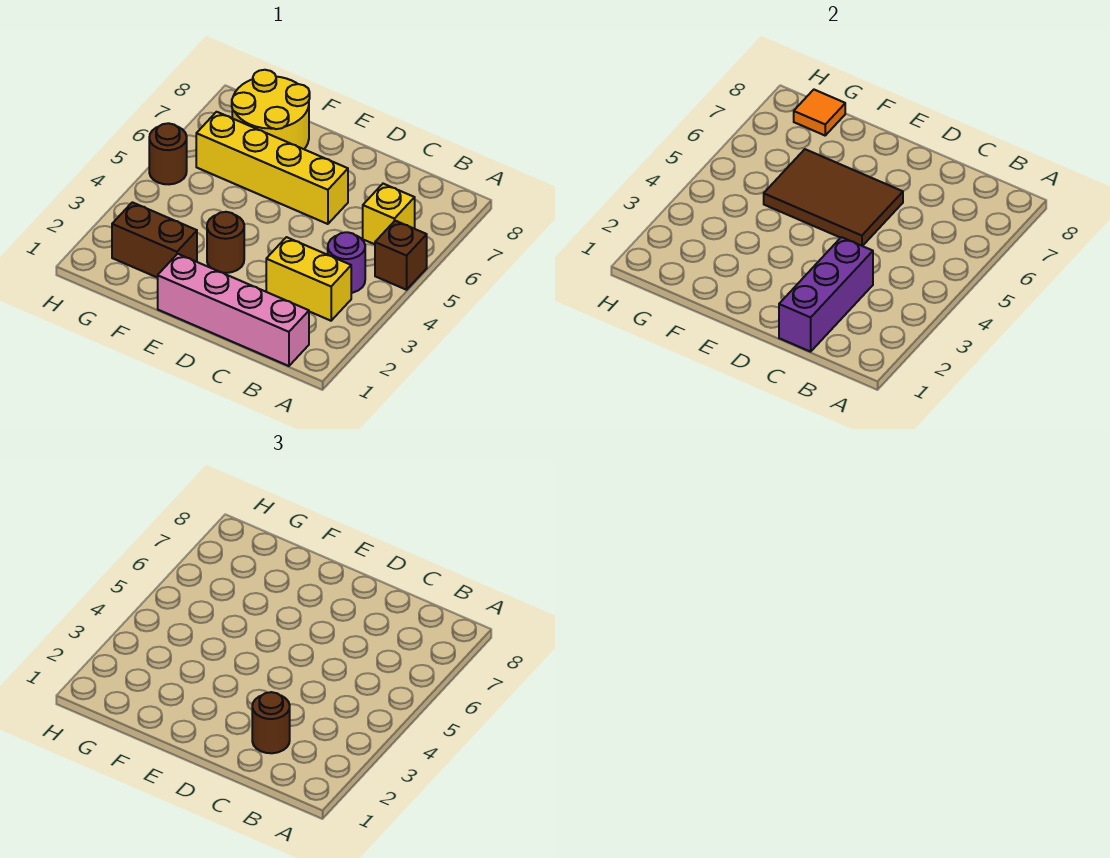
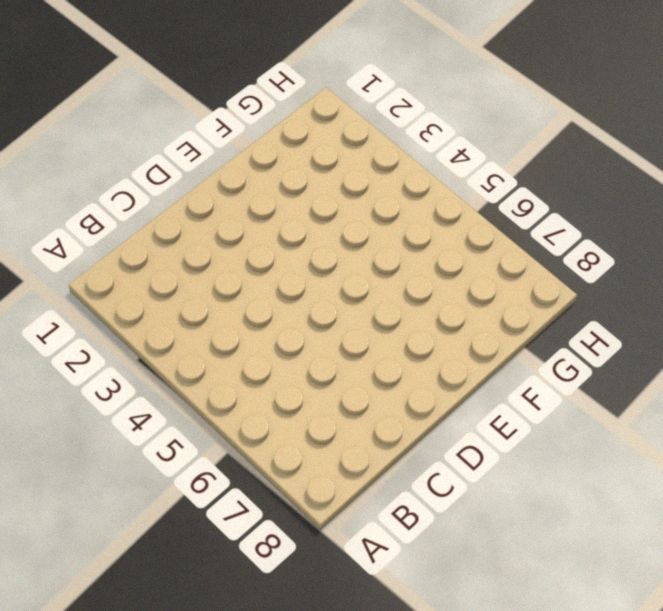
none -> brown 1x1 brick [375,221,427,290]
none -> pink 1x4 brick [158,254,309,366]
none -> yellow 1x2 brick [266,237,351,321]

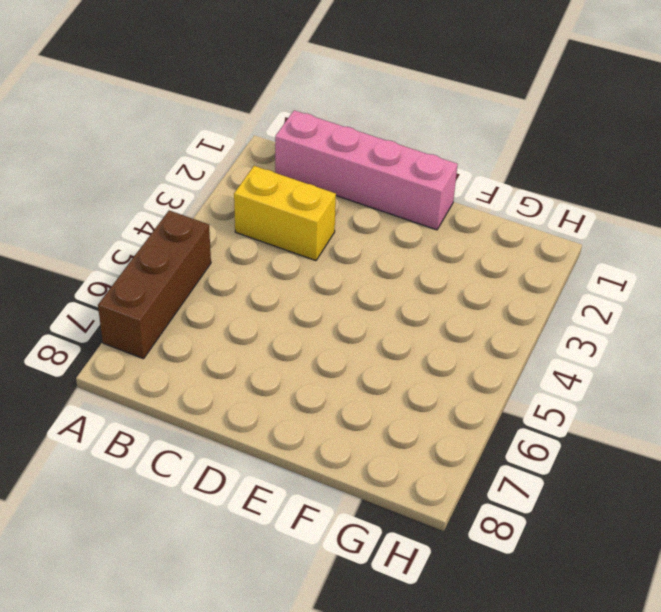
brown 1x3 brick [98,210,211,359] -> brown 1x1 brick [375,221,427,290]
none -> purple 1x1 round brick [328,232,365,293]
none -> yellow 1x1 brick [363,184,415,244]
none -> yellow 1x4 brick [196,112,348,224]

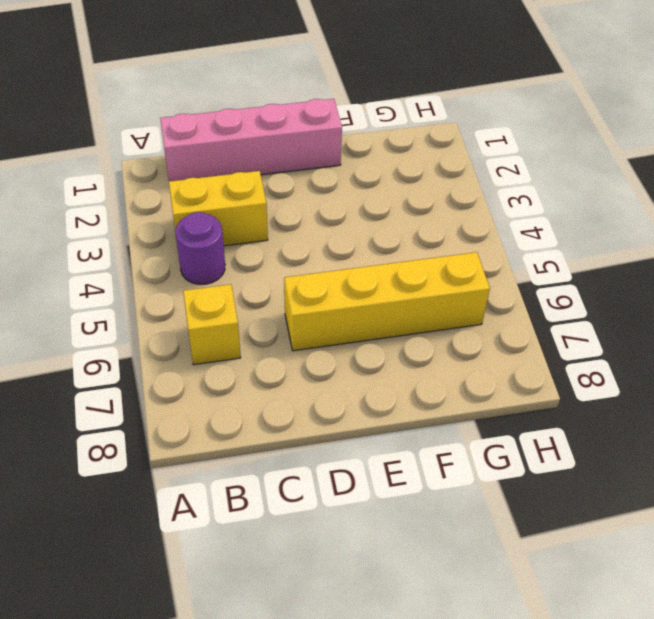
none -> brown 1x1 brick [375,221,427,290]
none -> brown 1x1 round brick [207,212,244,273]
none -> brown 1x2 brick [112,202,197,278]

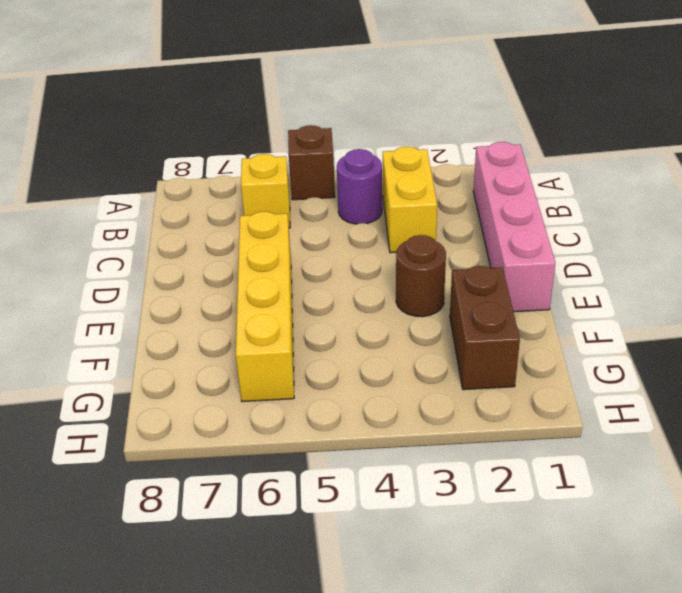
none -> yellow 2x2 round brick [232,70,310,149]
none -> brown 1x1 round brick [149,123,187,184]
none -> purple 1x3 brick [779,237,873,352]

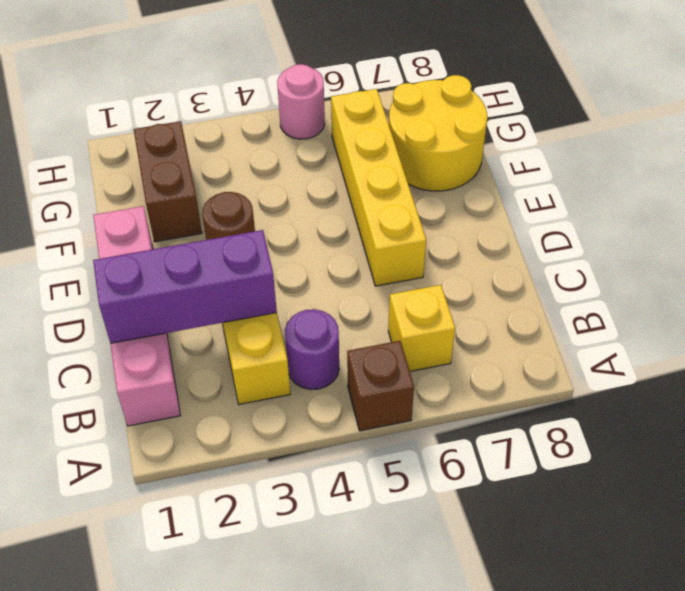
pink 1x1 round brick [277,64,325,139] -> brown 1x1 round brick [149,123,187,184]
none -> brown 2x3 tile [764,149,903,246]
none -> orange 1x1 tile [794,90,845,135]
none -> brown 1x1 round brick [252,692,290,753]

